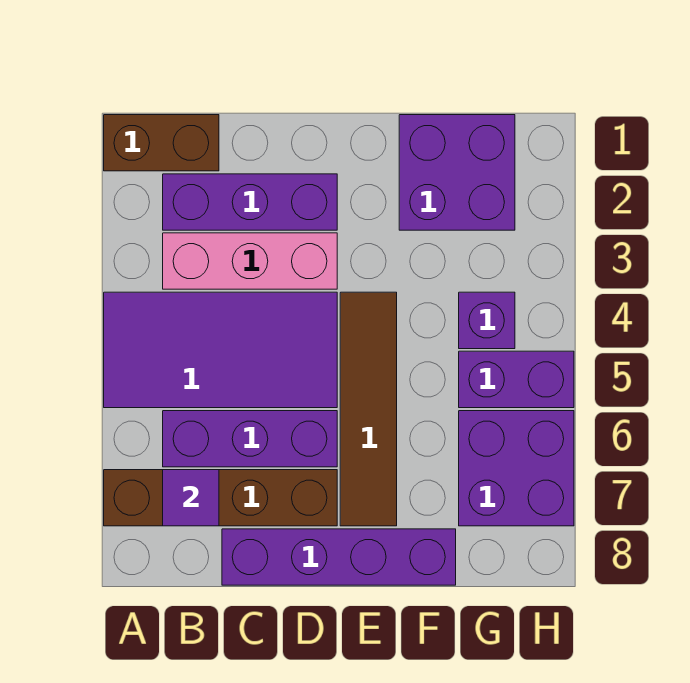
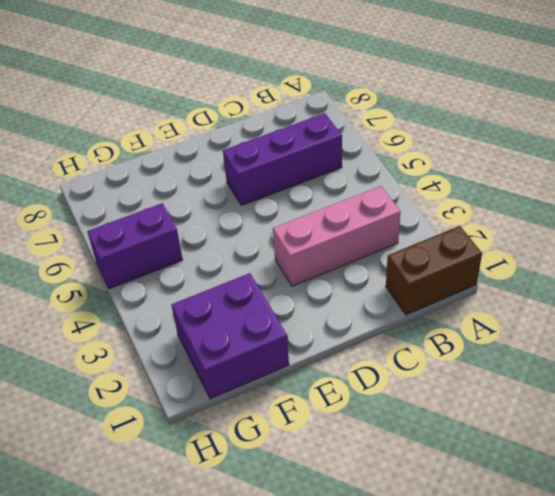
none -> purple 2x4 tile [104,292,337,408]
none -> brown 1x4 brick [104,470,337,526]
none -> purple 1x3 brick [163,174,337,230]

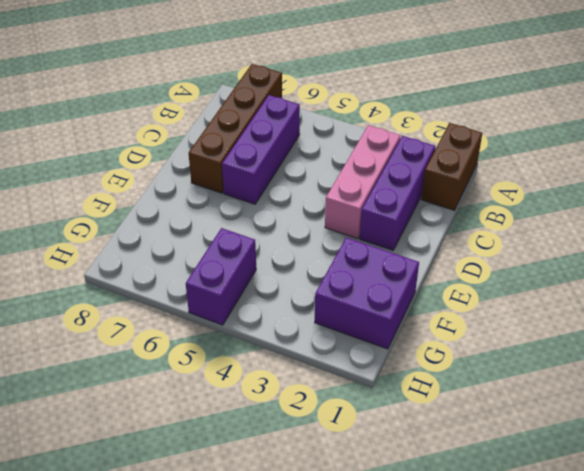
none -> purple 2x4 tile [104,292,337,408]
none -> purple 1x4 brick [222,529,456,585]
none -> brown 1x4 tile [340,292,397,526]

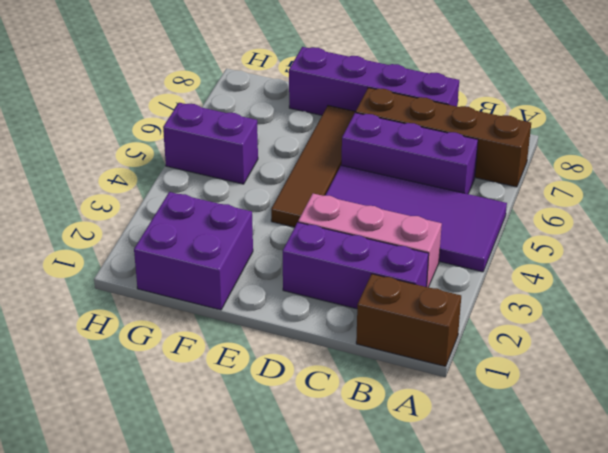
none -> purple 1x1 brick [459,292,515,349]
none -> purple 2x2 brick [459,411,574,526]
none -> purple 1x1 tile [163,470,219,526]

